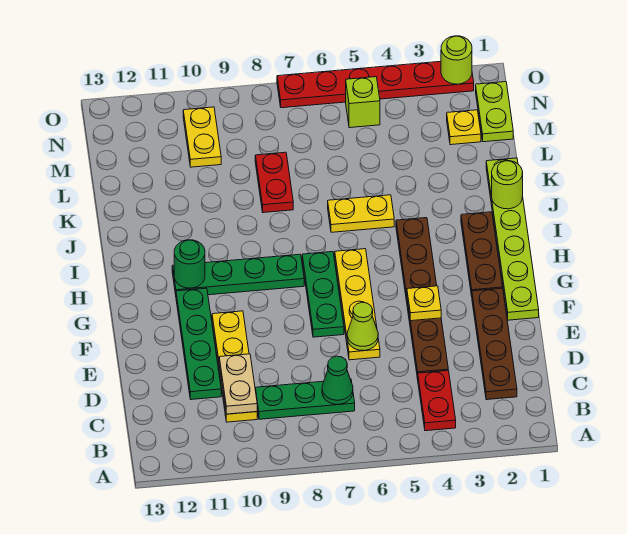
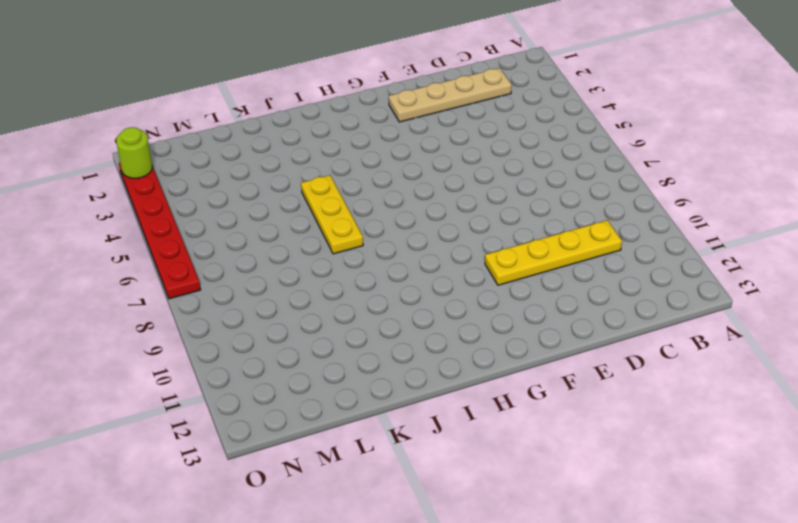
tan 1x4 plate [389,68,512,122] -> brown 1x4 plate [472,288,517,400]
yellow 1x3 plate [301,175,363,254] -> yellow 1x2 plate [328,195,394,232]
none -> red 1x2 plate [418,371,456,431]
none -> green 1x3 plate [255,379,355,419]
none -> brown 1x6 plate [396,218,448,379]

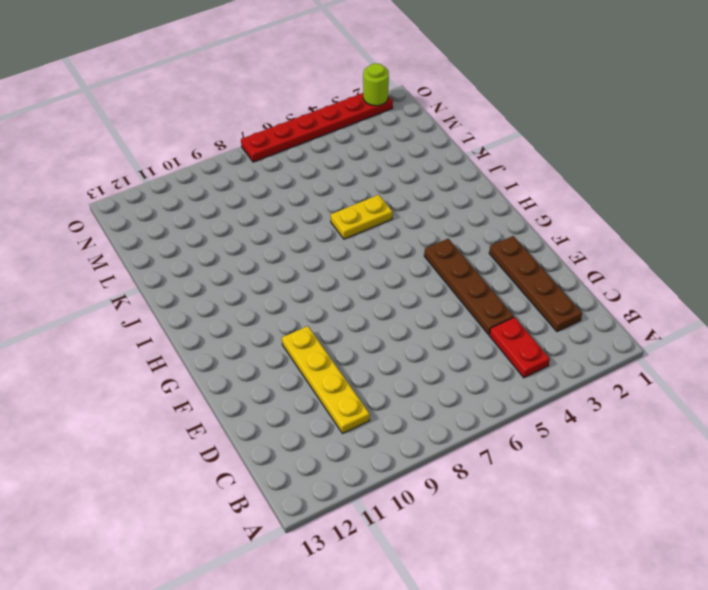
brown 1x4 plate [424,239,514,335] -> brown 1x6 plate [396,218,448,379]
none -> green 1x3 plate [255,379,355,419]
none -> green 1x4 plate [176,288,221,400]
none -> yellow 1x4 plate [335,249,380,360]

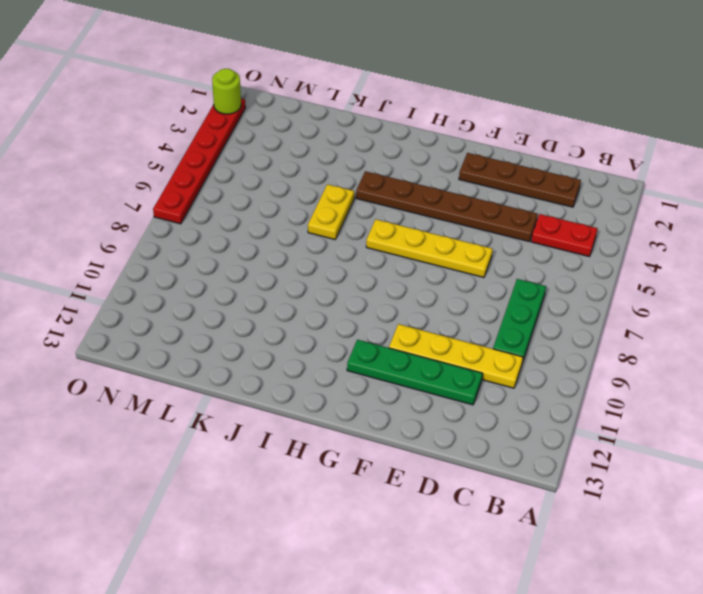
none -> lime 1x6 plate [486,158,539,320]
none -> green 1x3 plate [302,252,344,337]
none -> brown 1x3 plate [461,212,503,296]

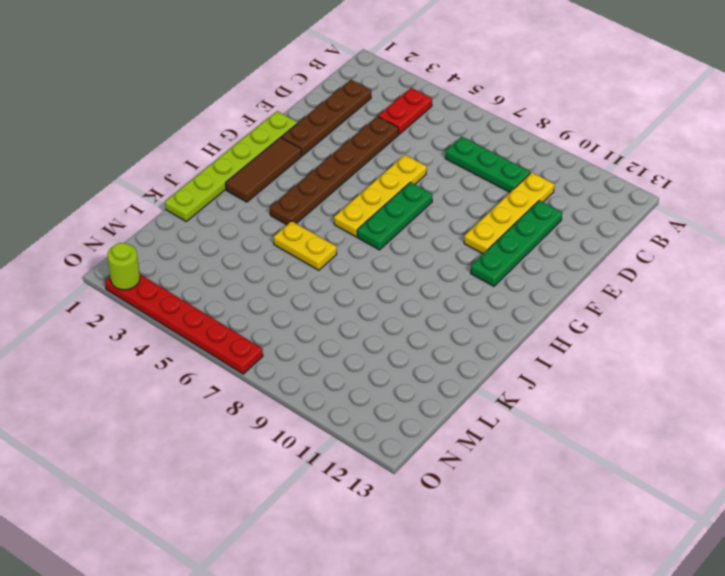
brown 1x3 tile [226,137,302,202] -> brown 1x3 plate [461,212,503,296]
none -> green 1x4 plate [172,254,304,295]
none -> red 1x2 plate [255,152,293,213]
none -> lime 1x2 plate [476,82,513,142]

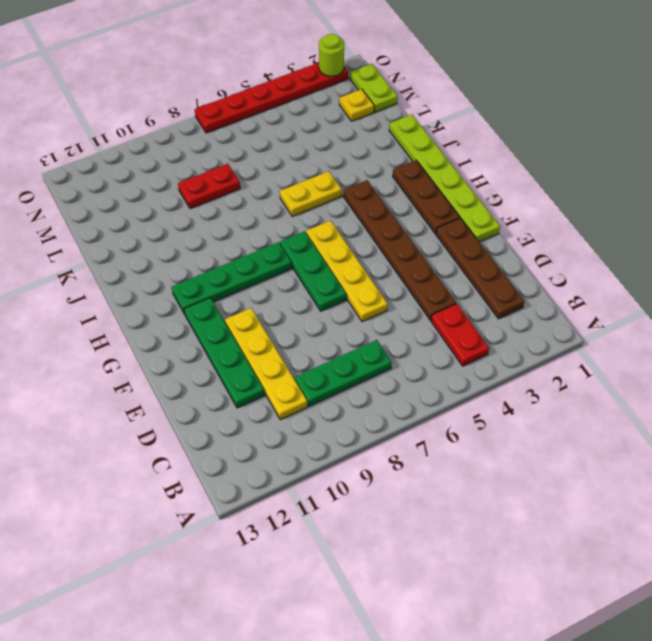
red 1x2 plate [178,164,240,209] -> red 1x2 plate turned to [255,152,293,213]
none -> yellow 1x2 plate [183,107,221,167]
none -> lime 1x1 brick [346,77,380,128]
none -> green 1x1 cone [322,356,353,404]

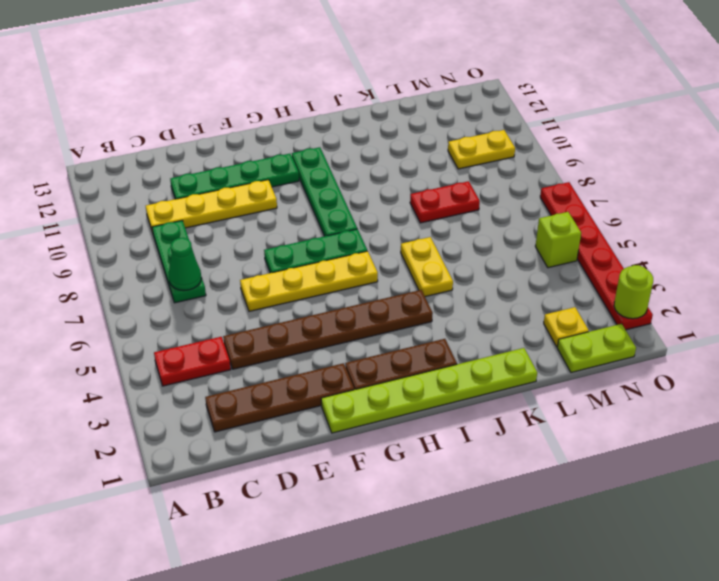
none -> tan 1x2 plate [219,354,257,414]
none -> lime 1x1 cone [347,302,378,351]
none -> yellow 1x1 plate [407,286,441,321]

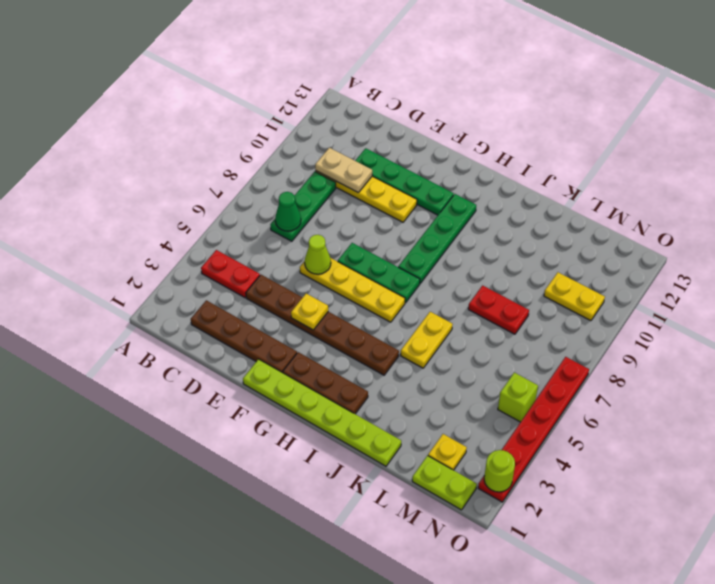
none -> green 1x1 round brick [174,240,205,288]
none -> lime 1x1 round brick [492,161,523,209]

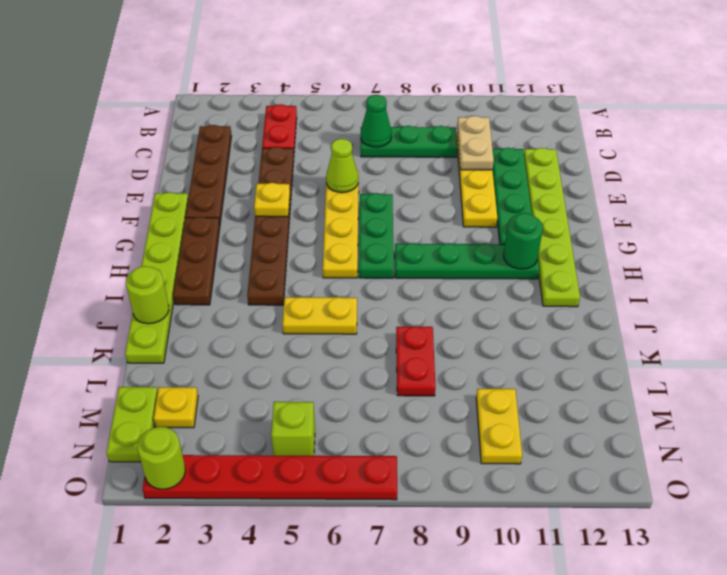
lime 1x6 plate [524,148,580,307] -> none

